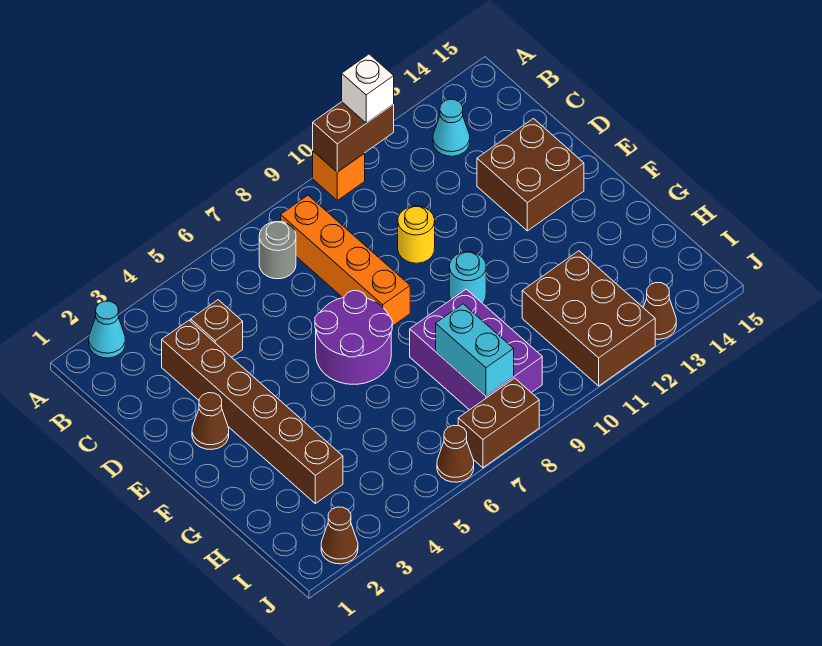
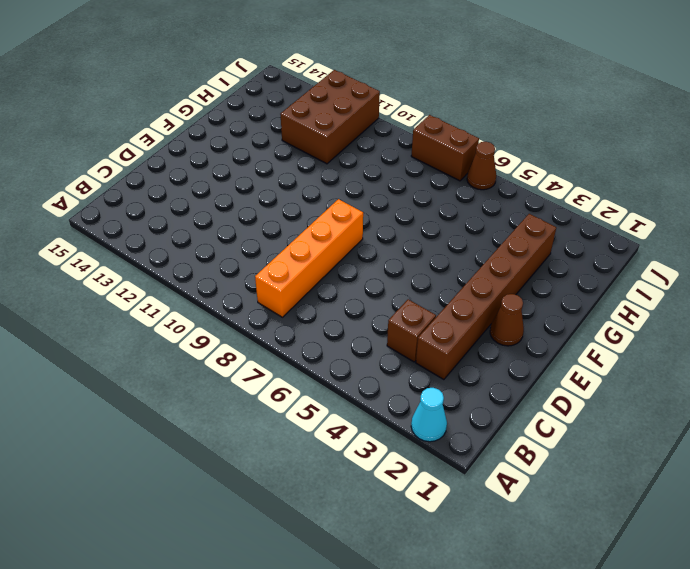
none -> orange 1x1 brick [313,151,365,200]
none -> grey 1x1 round brick [259,222,296,279]
none -> cyan 1x1 cone [433,100,470,156]

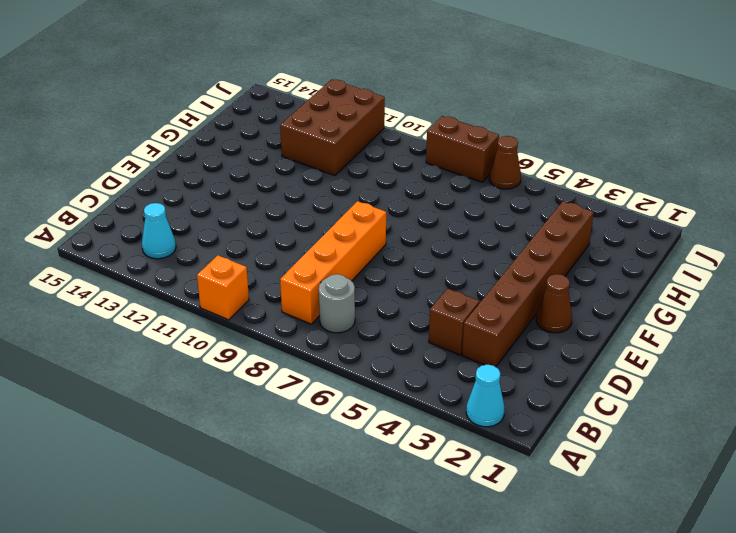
none -> yellow 1x1 round brick [398,206,435,263]
none -> brown 2x2 brick [477,119,584,231]
none -> purple 2x2 round brick [315,291,392,384]

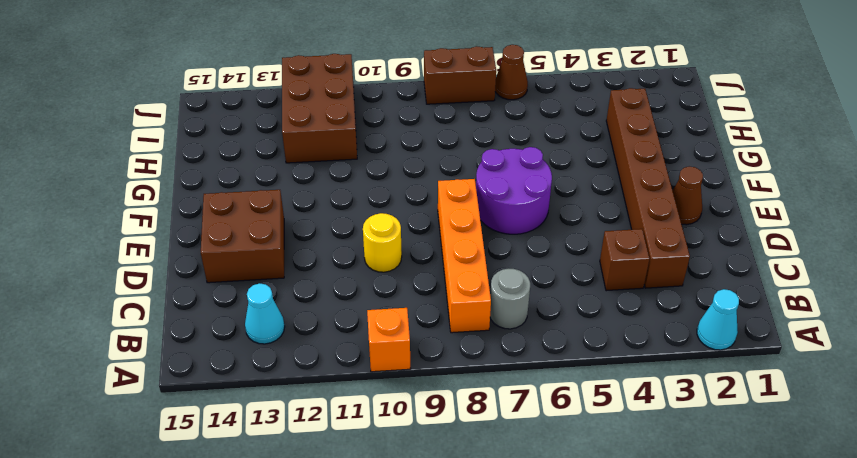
none -> cyan 1x1 round brick [449,252,486,303]
none -> purple 2x3 brick [410,289,542,410]
none -> brown 1x1 cone [321,507,358,564]

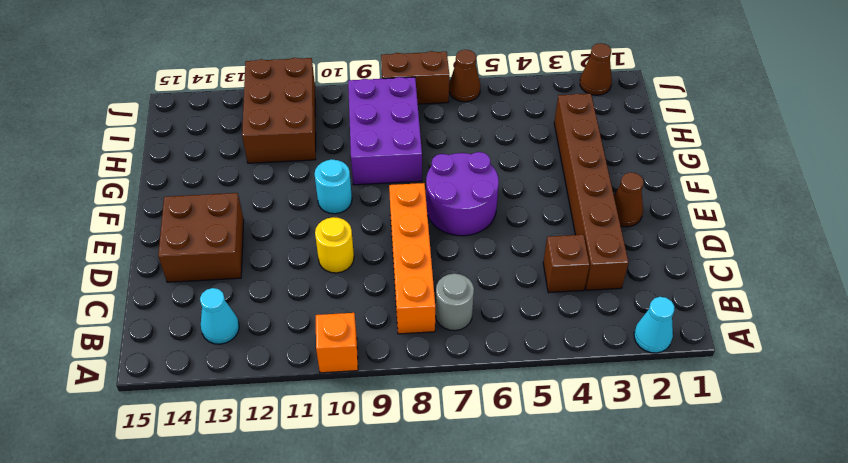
none -> brown 1x1 cone [643,283,676,339]
none -> brown 1x2 brick [313,102,394,172]
none -> cyan 1x2 brick [436,304,514,396]

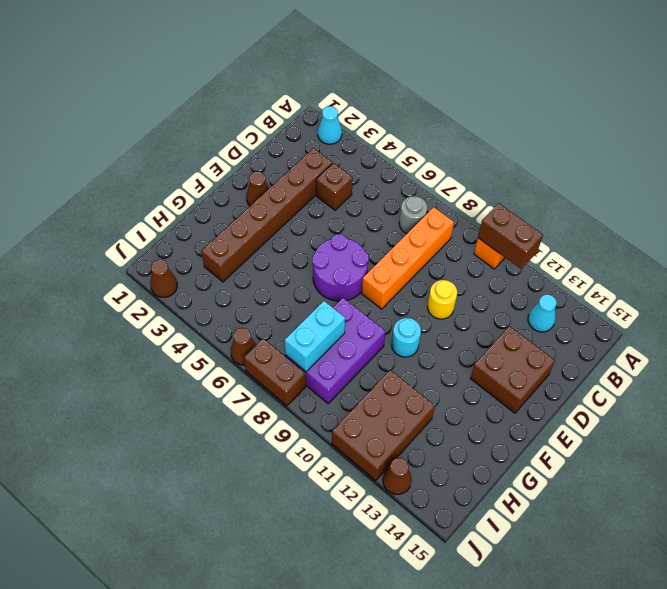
none -> white 1x1 brick [342,54,394,123]

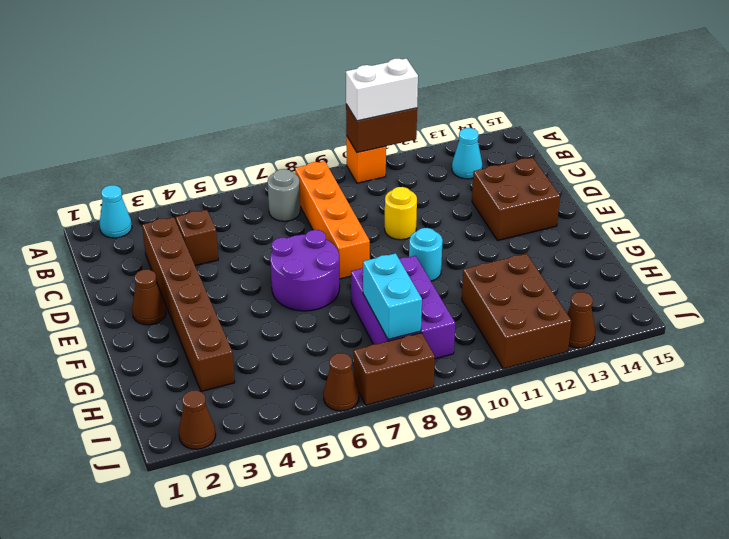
white 1x2 brick [346,59,418,121] -> white 1x1 brick [342,54,394,123]

